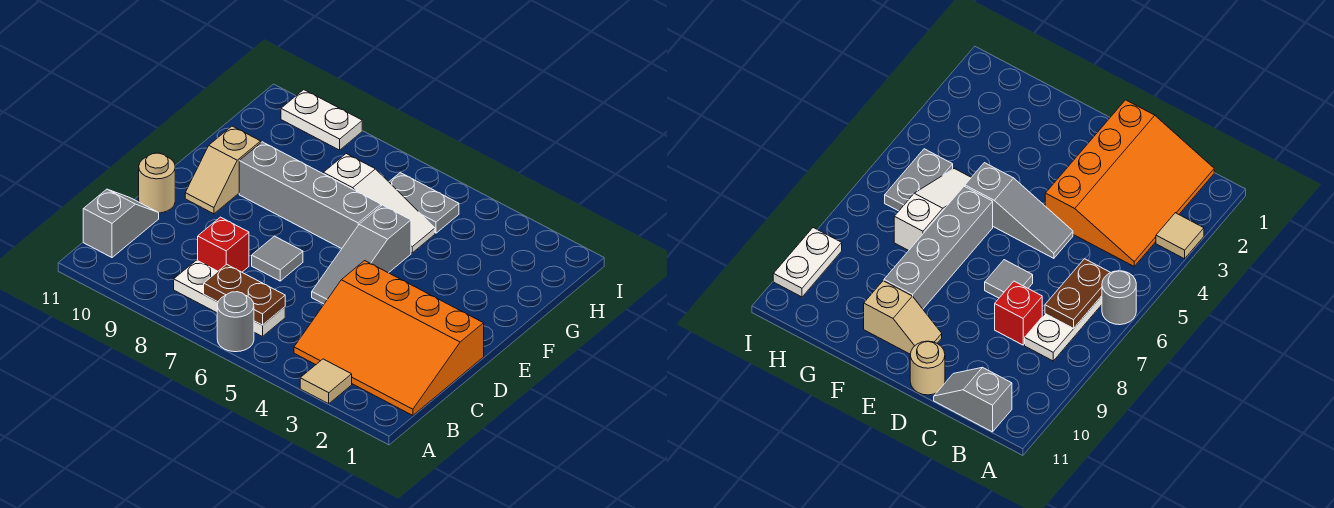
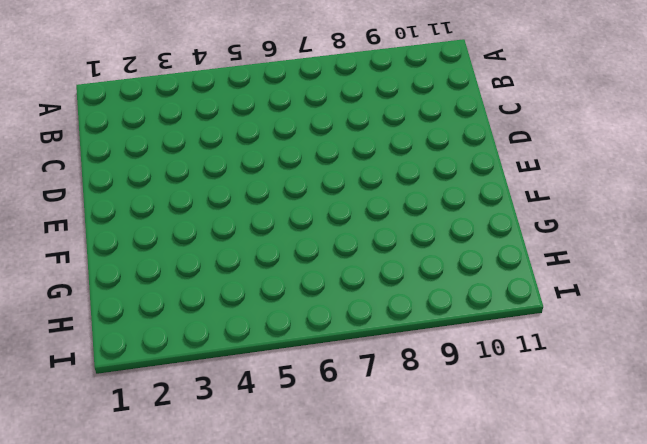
none -> tan 1x1 tile [300,359,352,404]
none -> grey 1x1 round brick [217,292,254,352]
none -> orange 3x4 slope [294,261,484,415]

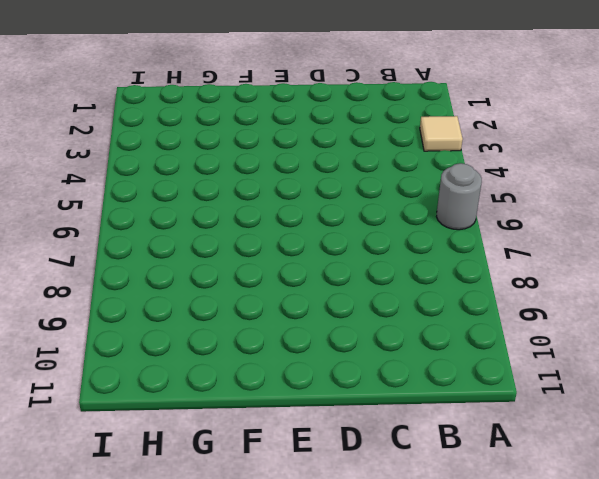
none -> orange 3x4 slope [294,261,484,415]
none -> white 1x3 plate [174,260,285,337]
none -> grey 1x2 slope [83,189,159,257]

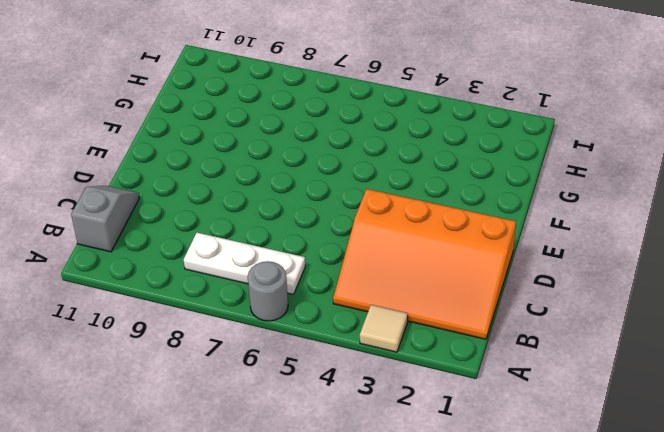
none -> red 1x1 brick [198,217,249,272]
none -> grey 1x3 slope [312,205,411,304]
none -> grey 1x1 tile [252,236,303,281]

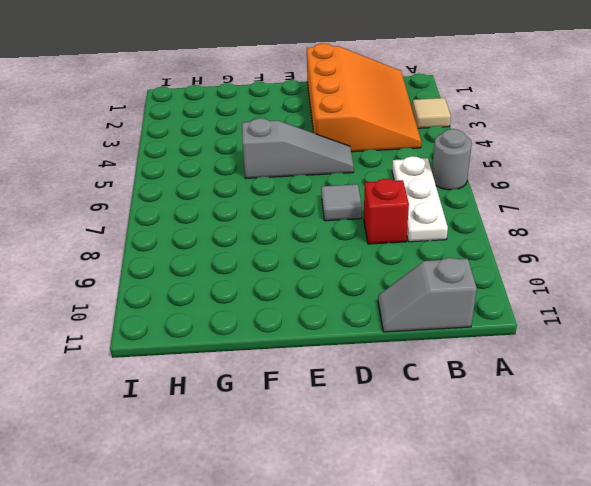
none -> tan 1x1 round brick [139,153,175,213]
none -> tan 1x2 slope [185,126,261,214]
none -> grey 1x4 brick [239,142,381,249]

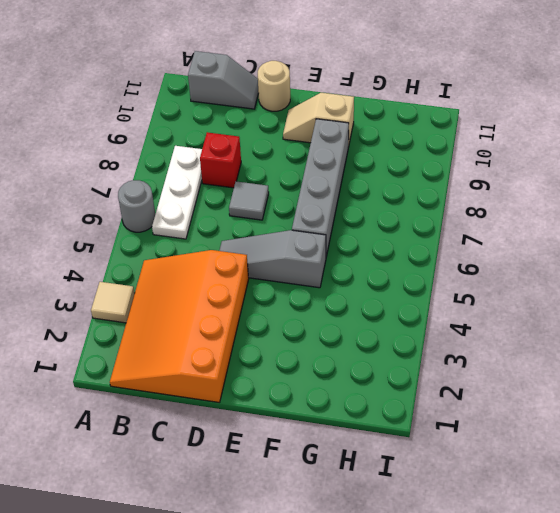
none -> white 1x3 slope [323,154,435,253]
none -> grey 1x2 plate [389,173,459,233]
none -> white 1x2 plate [281,90,362,150]

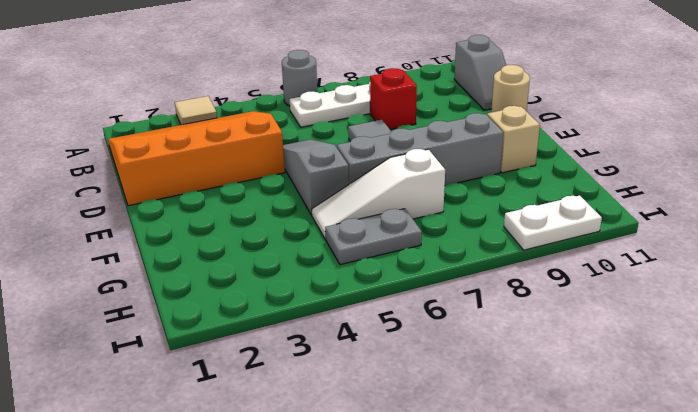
none -> brown 1x2 plate [204,264,285,325]

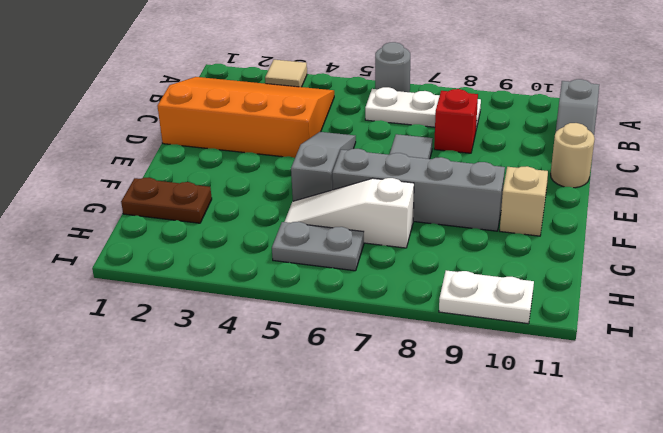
brown 1x2 plate [121,178,212,223] -> brown 1x2 plate moved to [204,264,285,325]

